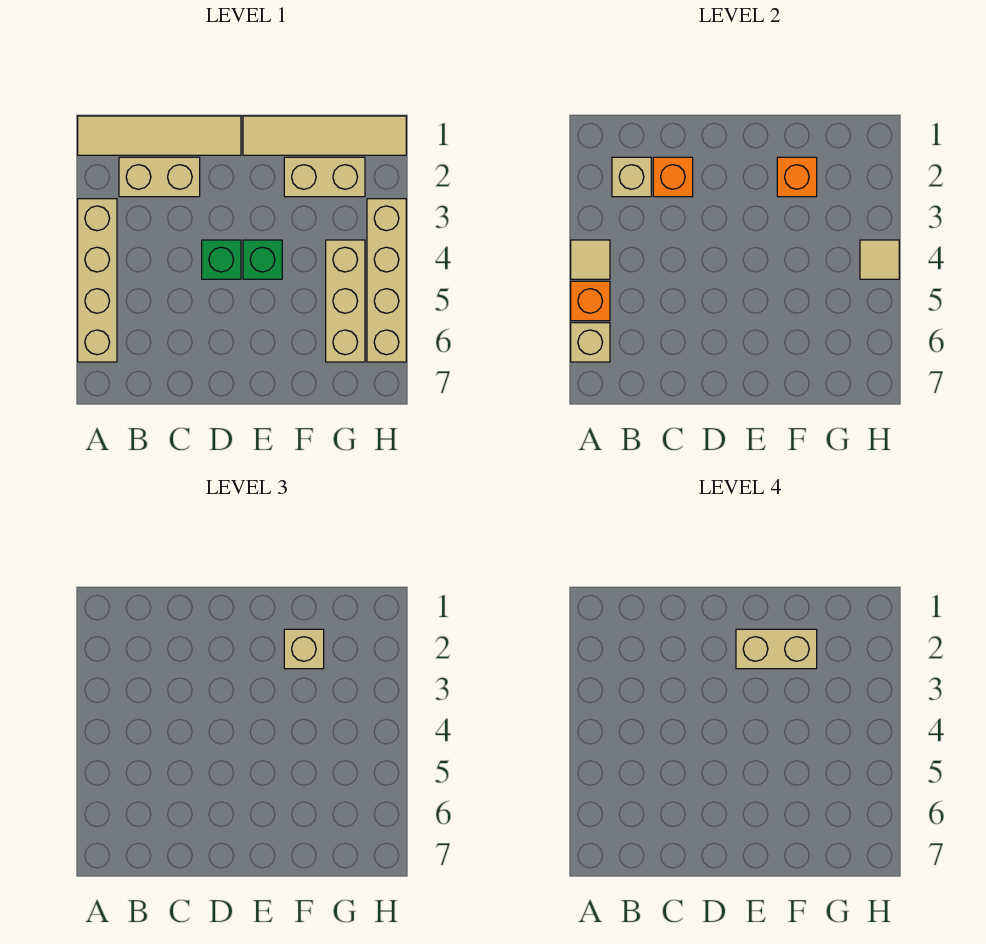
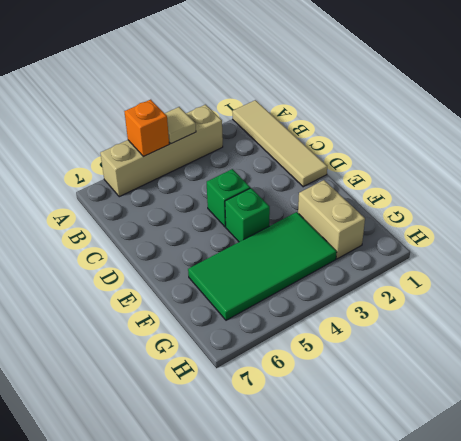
green 2x4 tile [188,212,337,320] -> tan 1x3 brick [326,240,365,362]
none -> tan 1x2 brick [119,157,200,197]
none -> tan 1x4 tile [243,116,406,155]
none -> tan 1x4 brick [367,199,406,362]

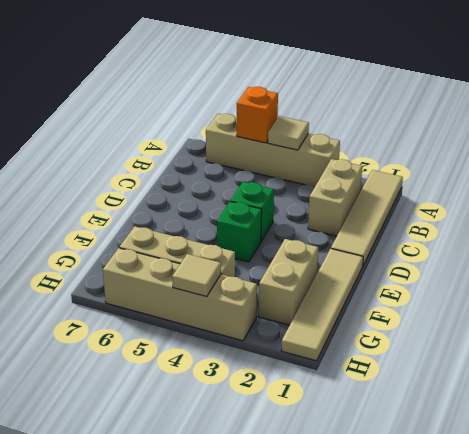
none -> tan 1x1 brick [571,323,610,362]
none -> tan 1x1 brick [612,157,651,197]
none -> orange 1x1 brick [653,157,693,197]

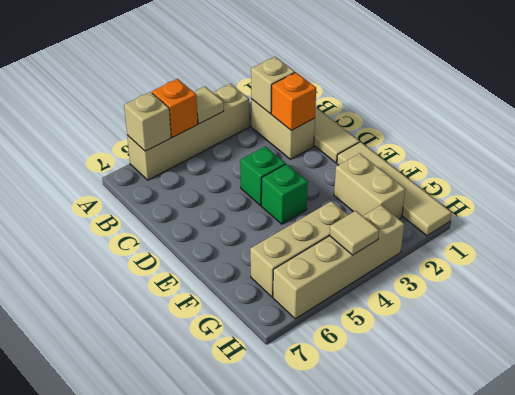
none -> orange 1x1 brick [777,157,817,197]
none -> tan 1x1 brick [284,629,324,669]
none -> tan 1x2 brick [736,629,817,669]

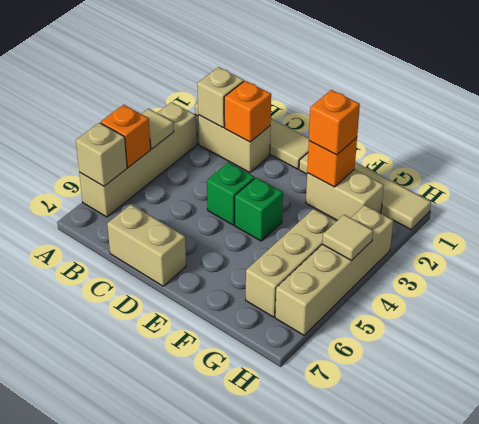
tan 1x2 brick [107,205,186,286] -> tan 1x2 brick moved to [736,629,817,669]
orange 1x1 brick [309,90,360,155] -> tan 1x1 brick [284,629,324,669]

